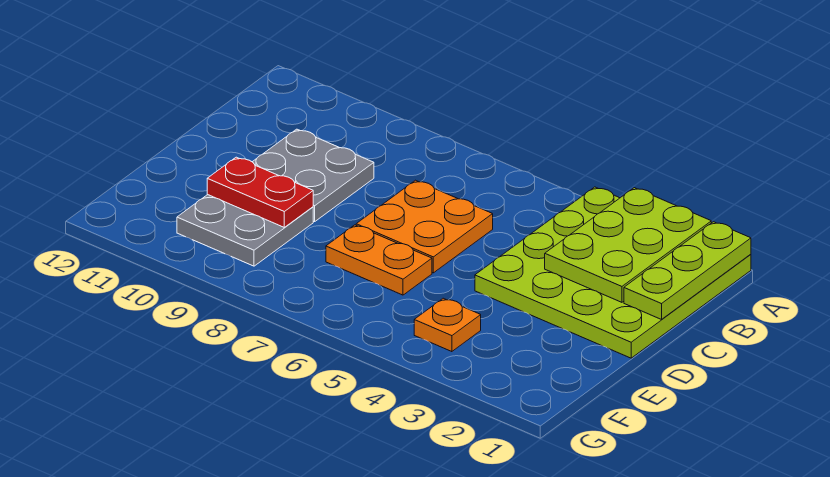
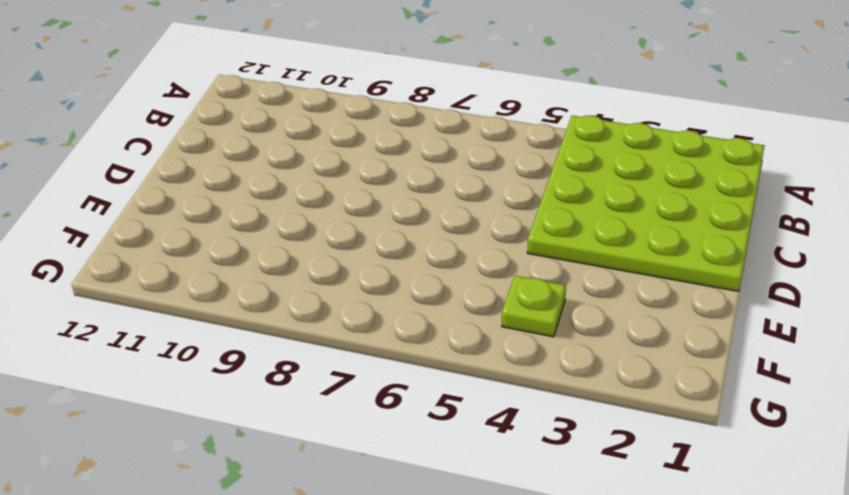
lime 1x1 plate [502,276,566,337] -> orange 1x1 plate [414,298,481,352]
none -> orange 2x2 plate [356,180,493,273]
none -> grey 2x2 plate [253,129,374,222]

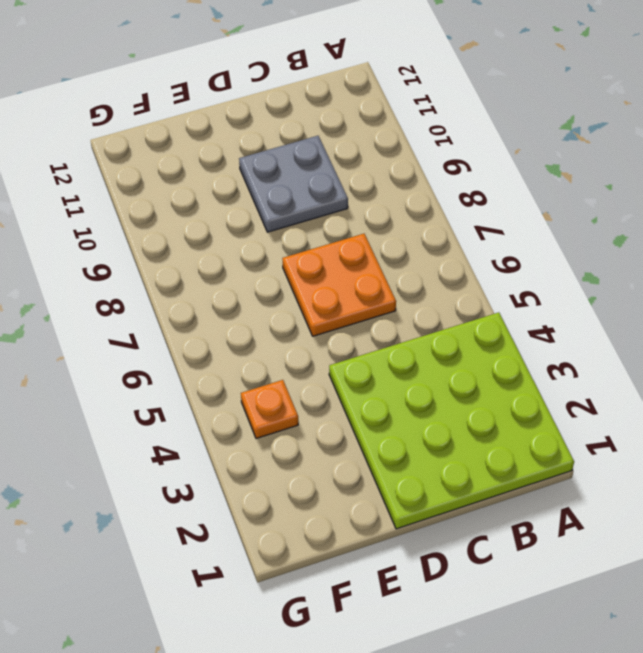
none -> orange 1x2 plate [326,225,432,295]
none -> grey 2x2 plate [177,195,313,266]

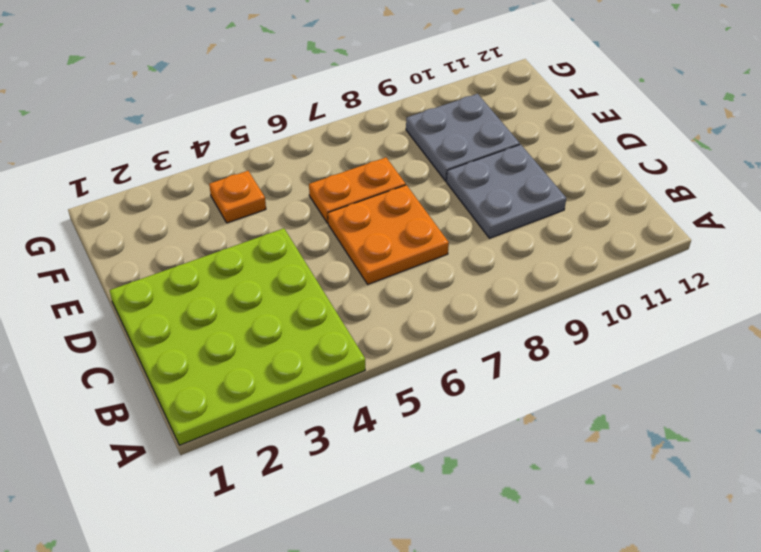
none -> lime 1x3 plate [624,222,751,319]
none -> lime 2x3 plate [545,188,711,302]

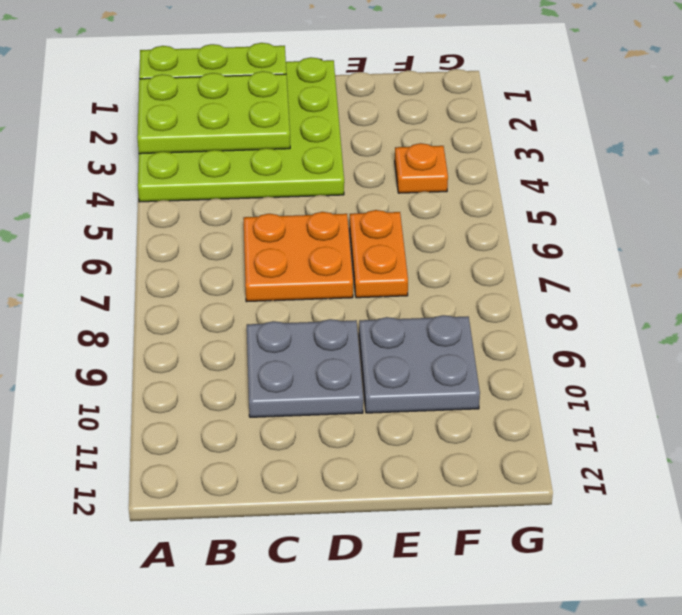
none -> red 1x2 plate [207,157,313,227]

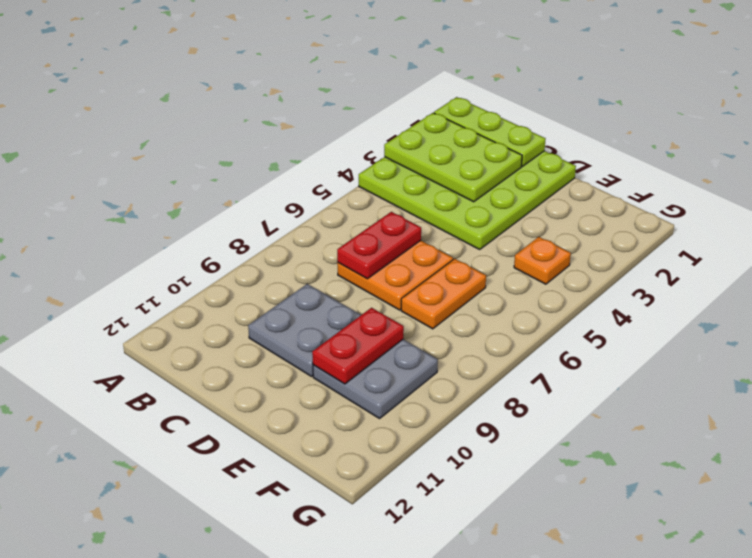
red 1x2 plate [337,212,421,279] -> none

